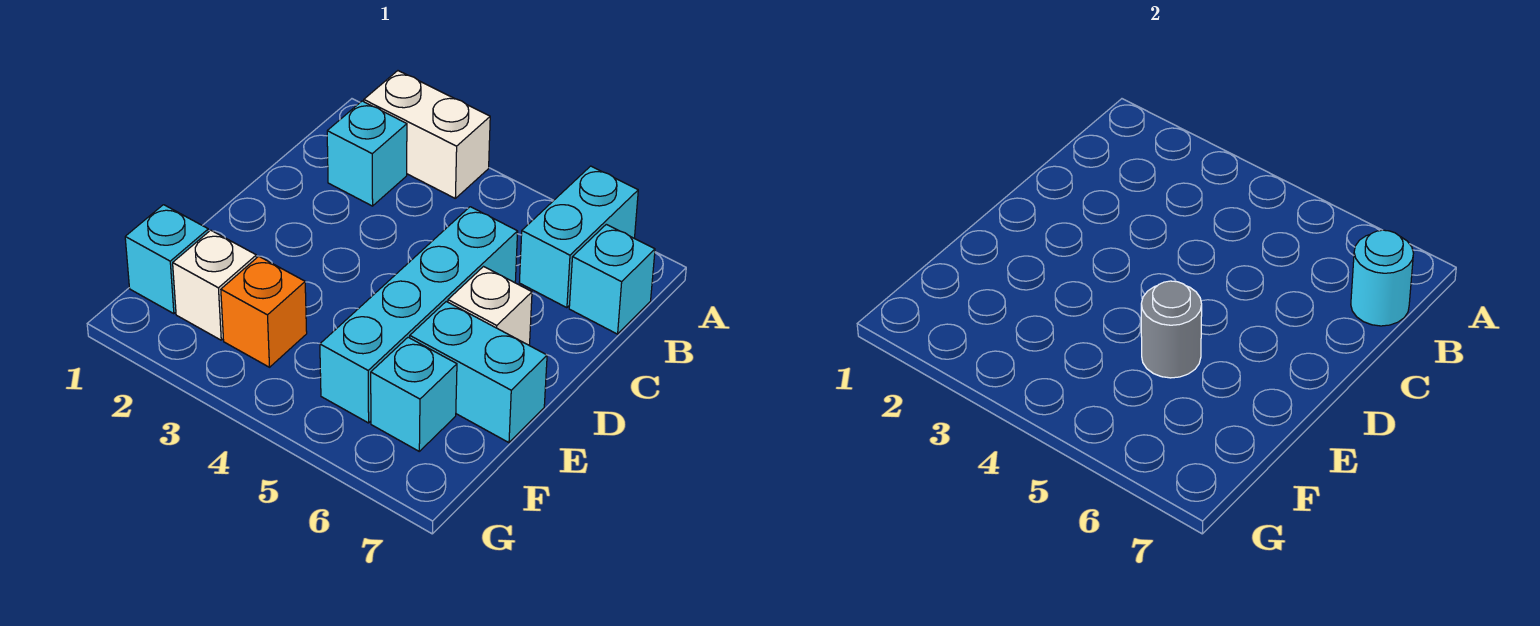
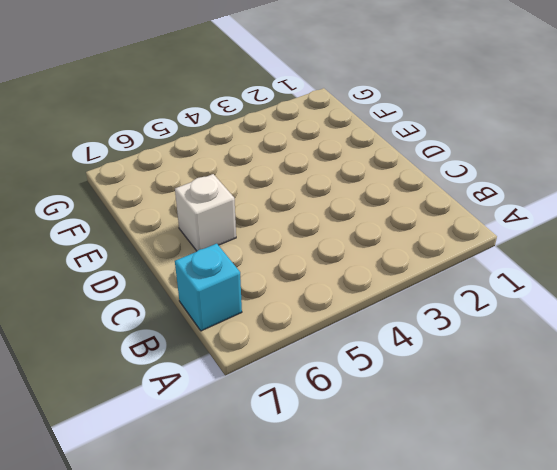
none -> white 1x2 brick [364,71,490,198]
none -> cyan 1x2 brick [519,166,638,308]
none -> cyan 1x1 brick [327,101,407,206]

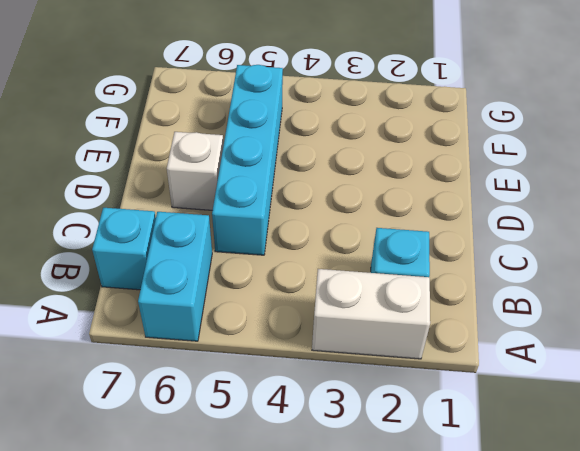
none -> cyan 1x2 brick [410,301,547,443]
none -> cyan 1x1 brick [125,205,209,314]
none -> white 1x1 brick [173,230,256,340]

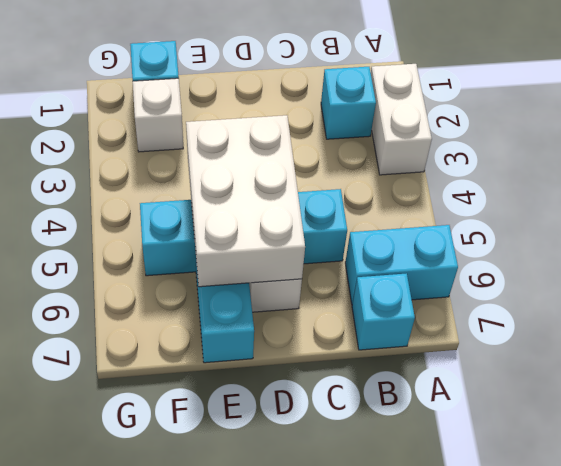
white 2x3 brick [186,115,305,287] -> grey 1x1 round brick [1141,281,1202,378]
none -> orange 1x1 brick [221,256,307,367]
none -> cyan 1x1 brick [371,337,457,451]
none -> cyan 1x1 round brick [1351,230,1414,326]

